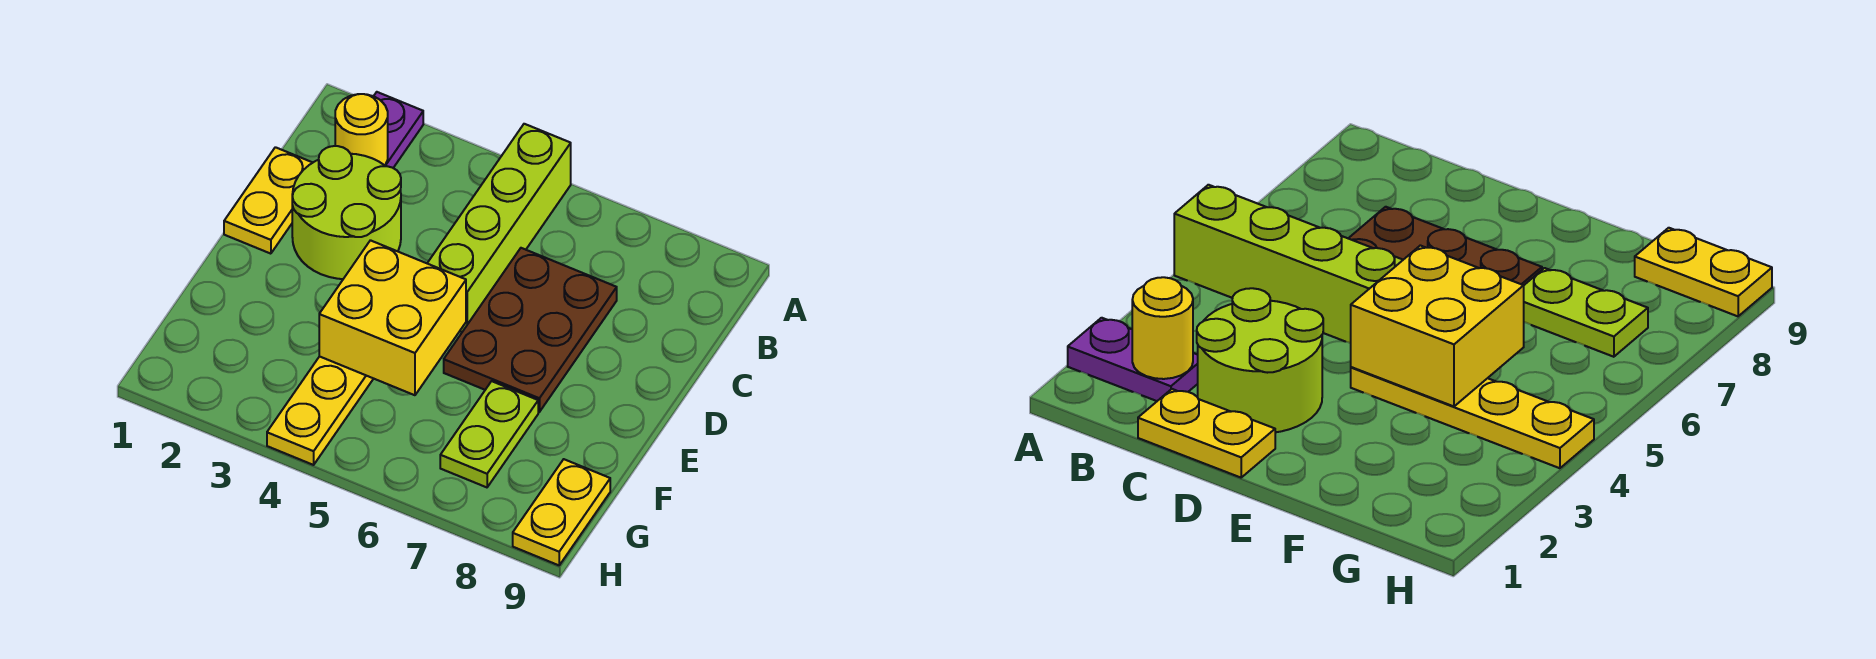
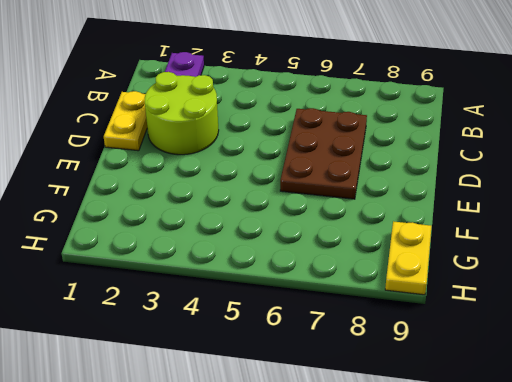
none -> lime 1x4 brick [427,124,571,332]
none -> yellow 1x4 plate [267,356,373,465]

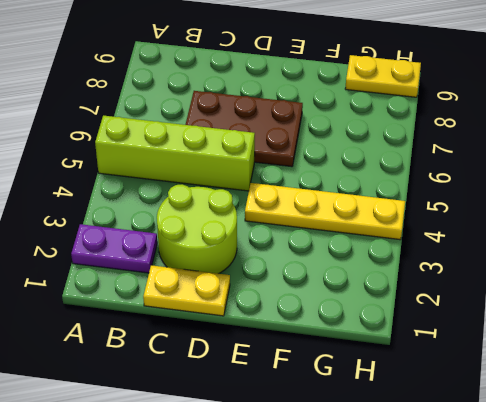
none -> lime 1x2 plate [440,381,538,487]
none -> yellow 1x1 round brick [335,94,388,165]

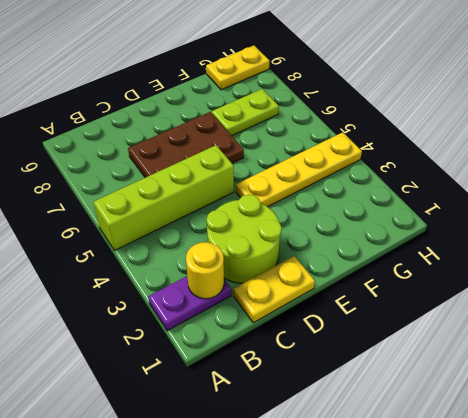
none -> yellow 2x2 brick [319,240,466,395]

